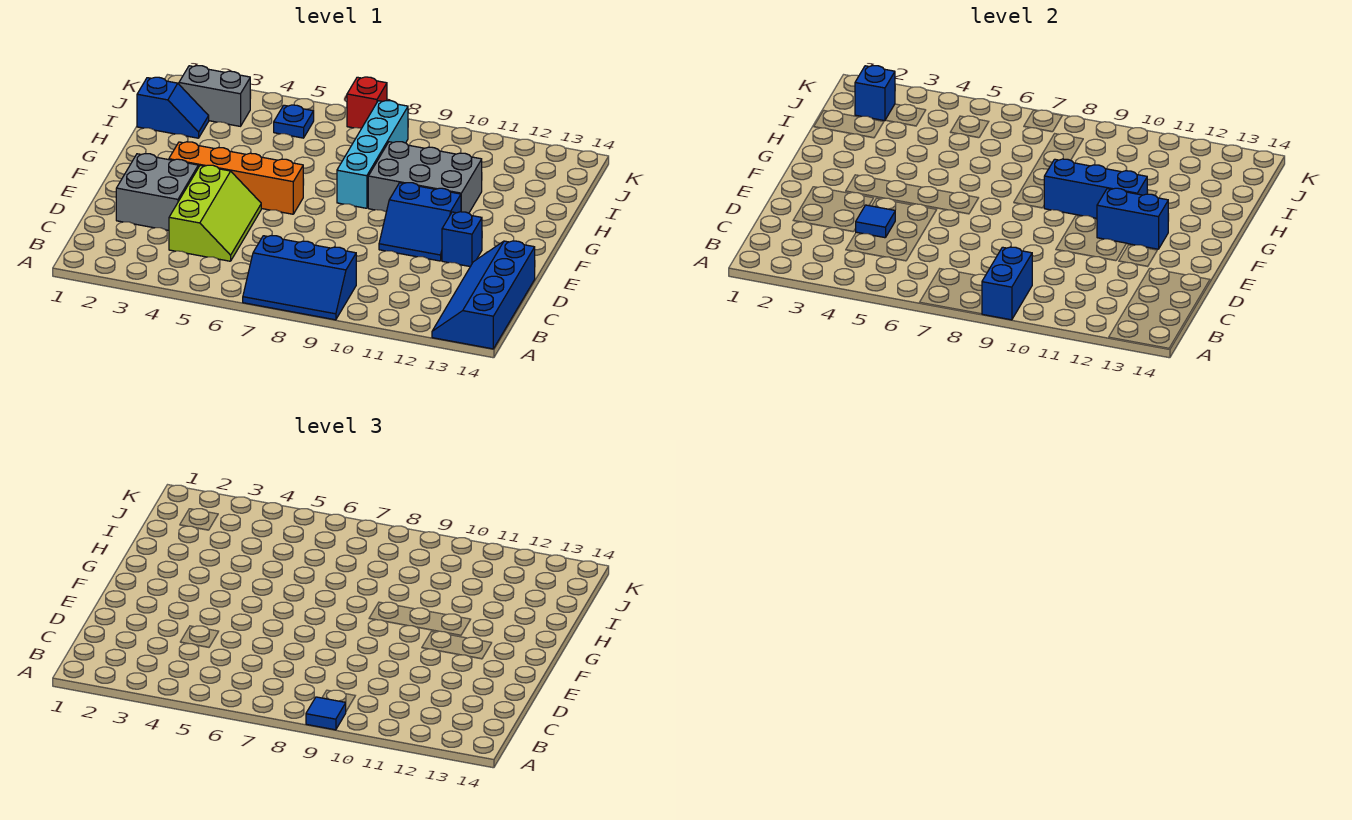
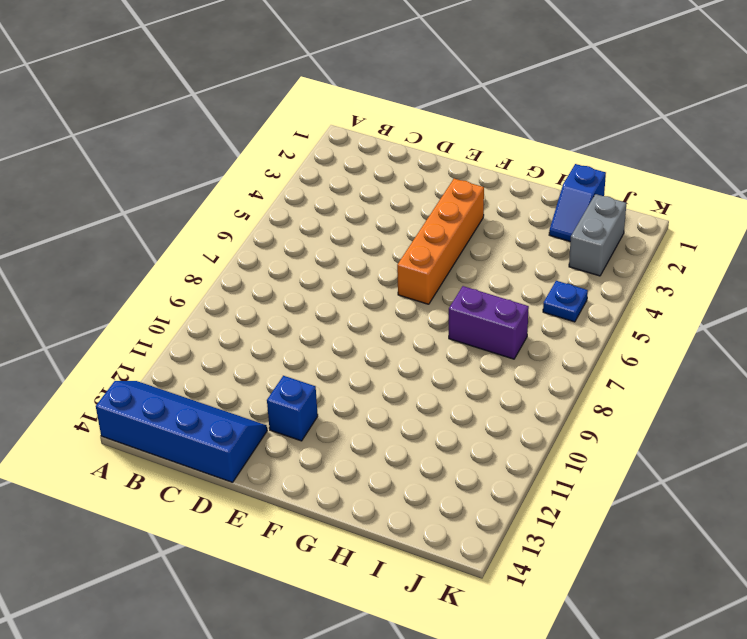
purple 1x2 brick [449,286,529,359] -> none
none -> blue 2x3 slope [243,236,356,320]
none -> lime 2x3 slope [169,165,261,261]
none -> grey 2x2 brick [116,154,198,230]

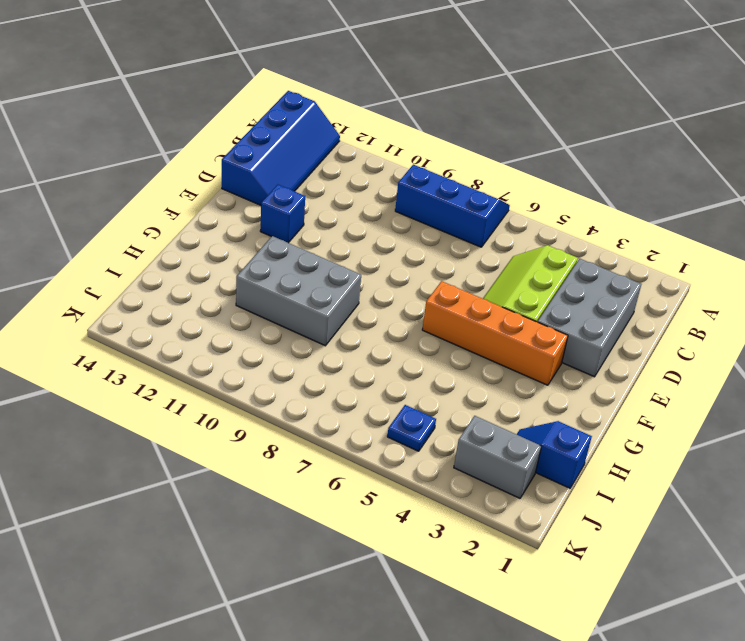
grey 2x3 brick [538,259,641,377] -> grey 2x2 brick [116,154,198,230]
none -> blue 2x2 slope [379,183,461,261]
none -> cyan 1x4 brick [337,101,408,208]
none -> red 1x1 brick [347,77,387,128]

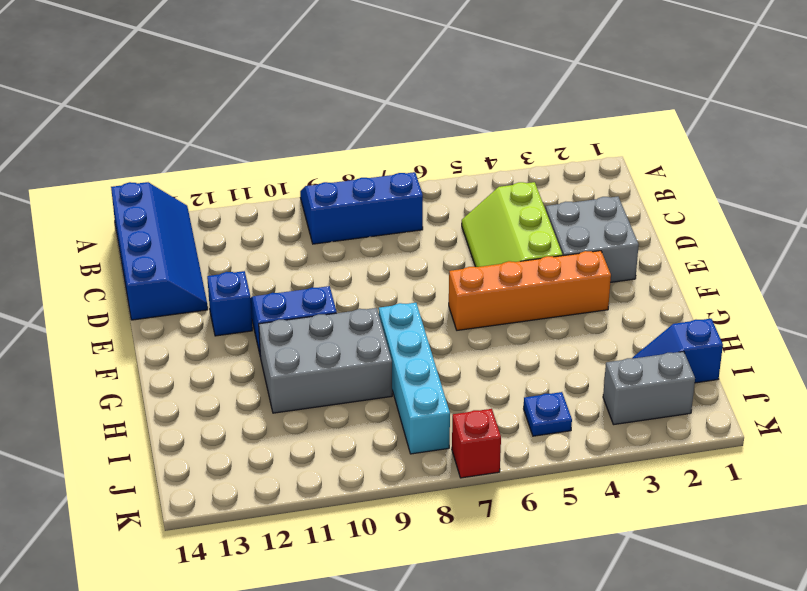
none -> blue 1x2 brick [982,247,1032,320]
none -> blue 1x1 tile [856,205,895,238]
none -> blue 1x2 brick [1097,188,1168,249]

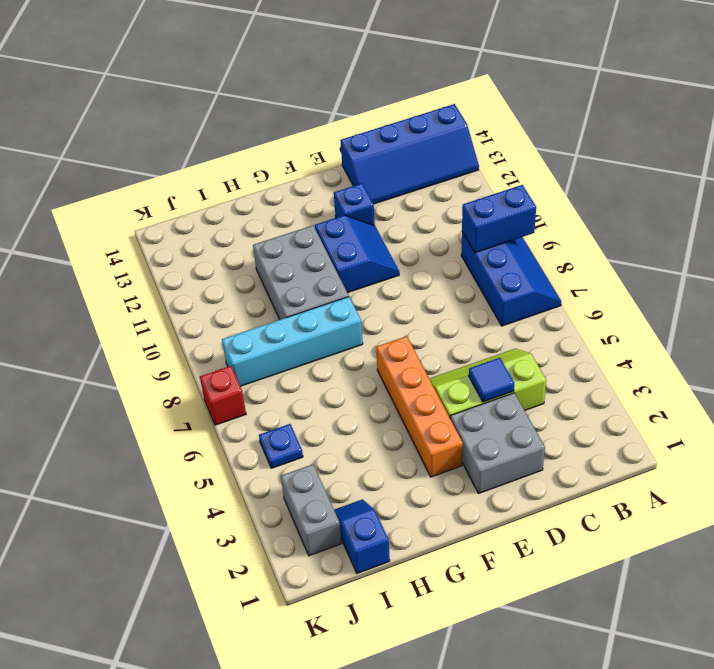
none -> blue 1x2 brick [1097,188,1168,249]
none -> blue 1x3 brick [1044,159,1147,218]
none -> blue 1x1 brick [855,66,895,121]

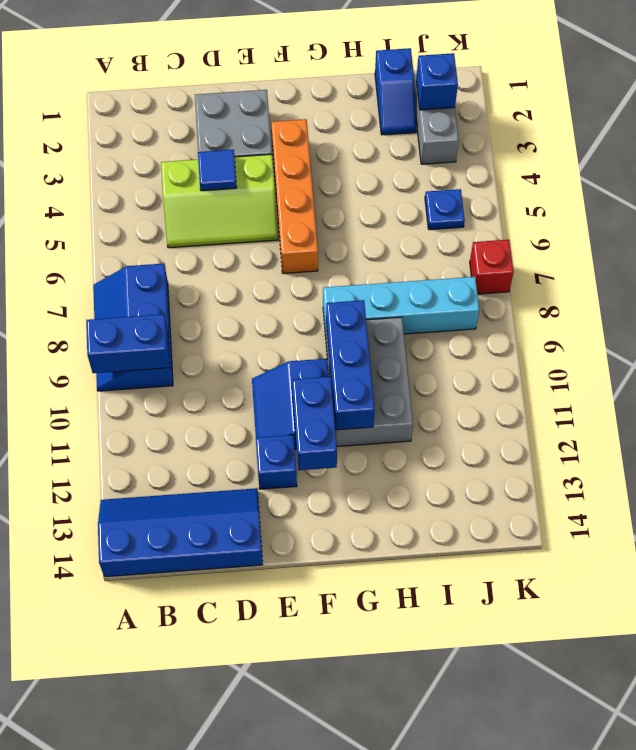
none -> blue 1x1 tile [306,697,346,730]

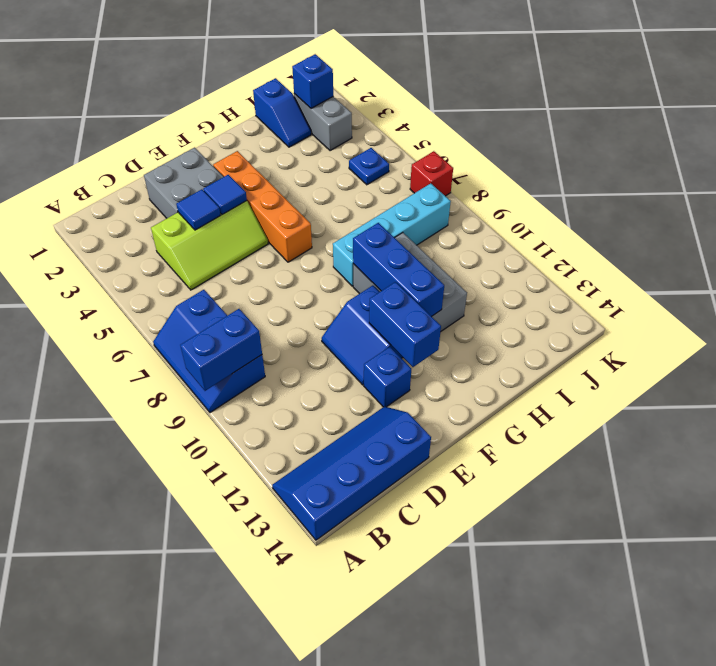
blue 1x1 tile [203,175,247,214] -> blue 1x1 tile moved to [306,697,346,730]

